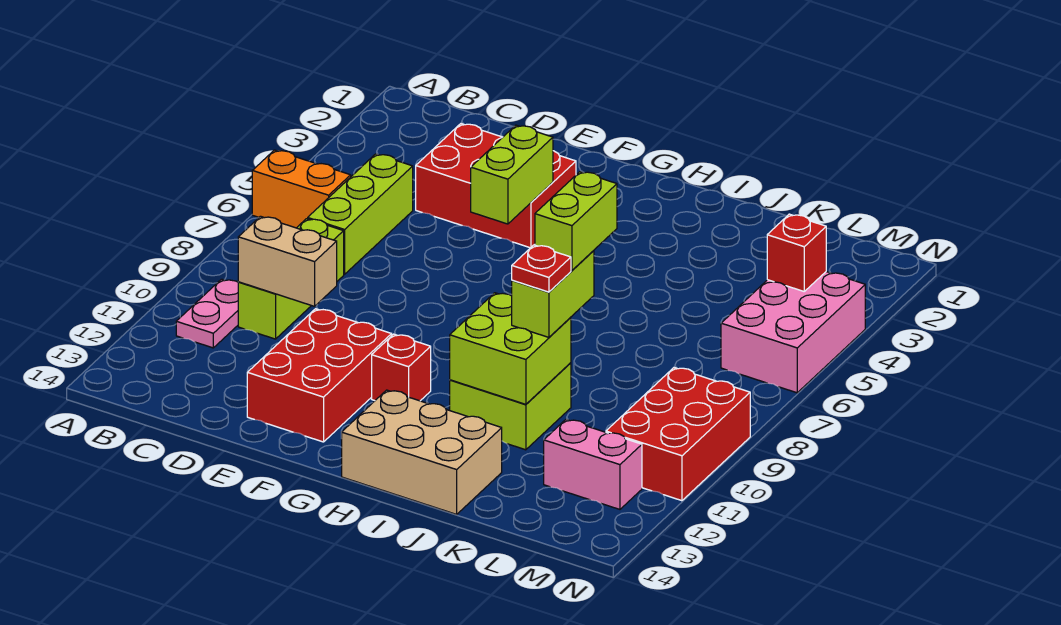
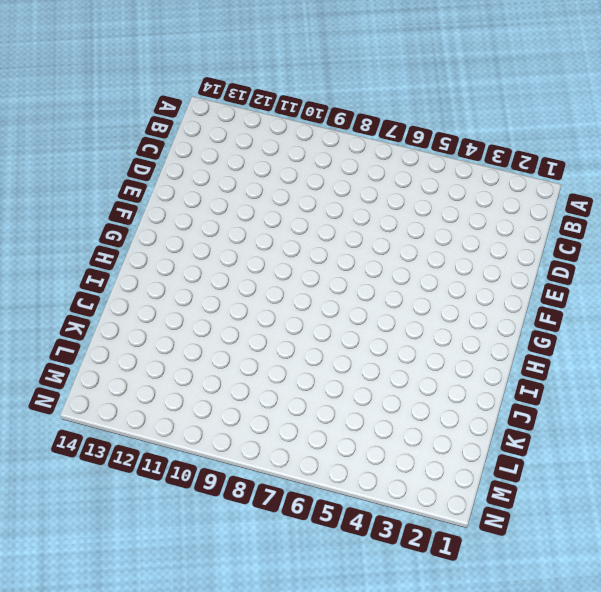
none -> orange 1x2 brick [252,150,351,228]
none -> pink 1x2 plate [176,279,238,348]
none -> lime 1x3 brick [308,154,413,274]

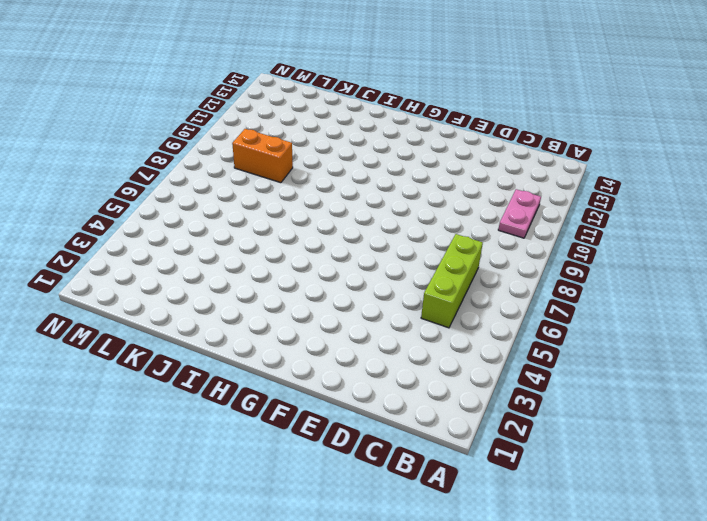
orange 1x2 brick [232,129,293,183] -> orange 1x2 brick moved to [252,150,351,228]
none -> lime 1x3 brick [238,219,344,339]
none -> red 2x3 brick [416,124,576,248]
none -> red 2x3 brick [247,309,392,442]

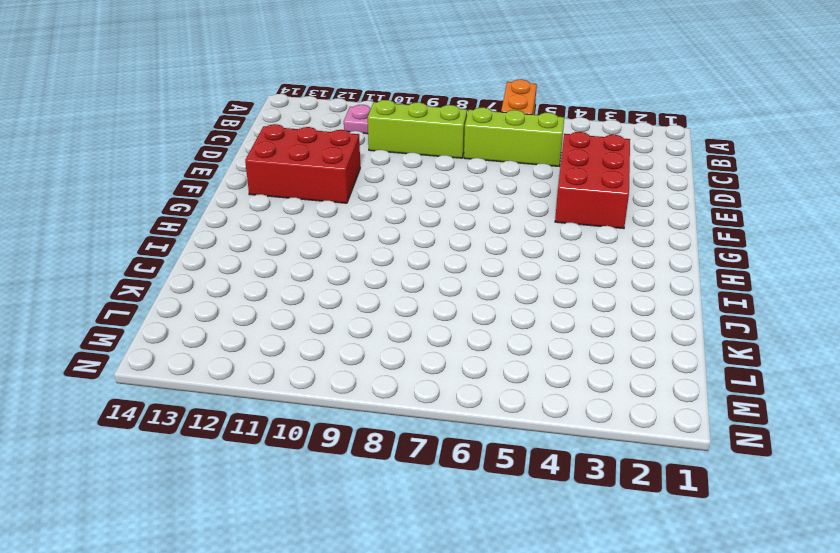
none -> red 1x1 brick [372,334,431,401]
none -> tan 2x3 brick [342,390,502,514]
none -> lime 2x2 brick [450,363,571,450]

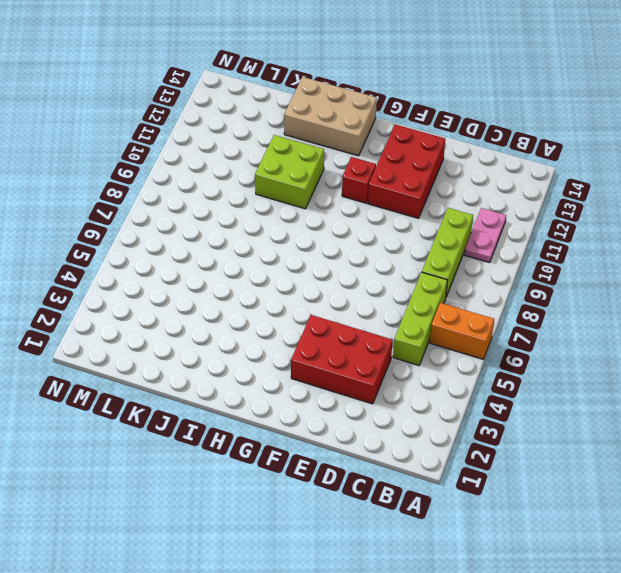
none -> pink 1x2 brick [544,419,642,509]
none -> pink 2x3 brick [721,272,865,393]
none -> red 2x3 brick [606,368,750,501]

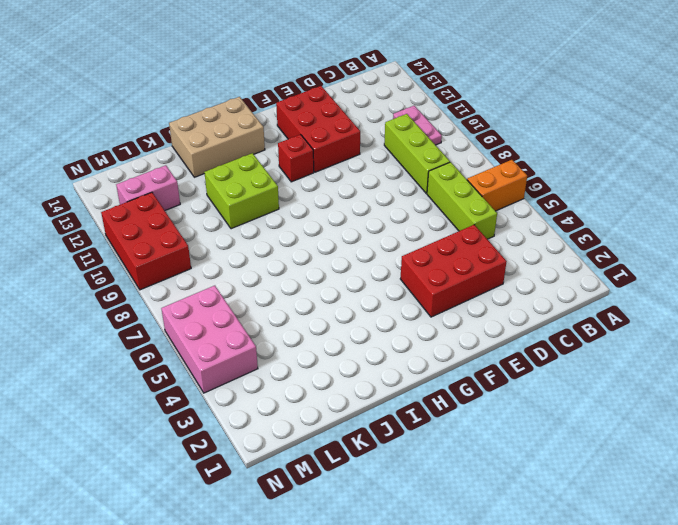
none -> tan 1x2 brick [238,216,337,306]
none -> lime 1x2 brick [471,125,553,224]
none -> lime 2x2 brick [450,293,571,404]

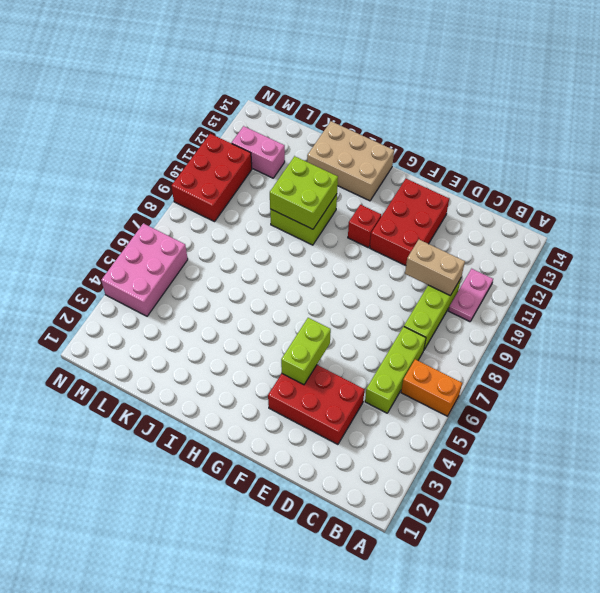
none -> red 1x1 brick [767,214,826,291]
none -> lime 1x2 brick [512,251,594,337]
none -> lime 1x2 brick [535,172,617,270]

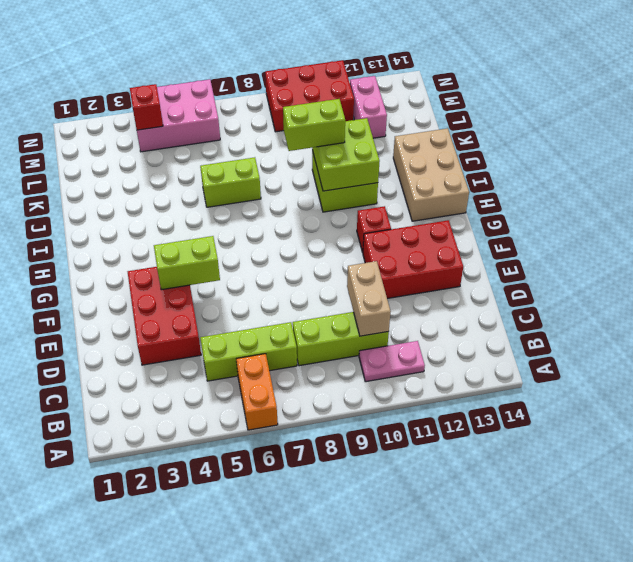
lime 1x2 brick [200,157,261,207] -> lime 1x2 brick moved to [535,172,617,270]
none -> red 1x1 plate [512,245,571,292]

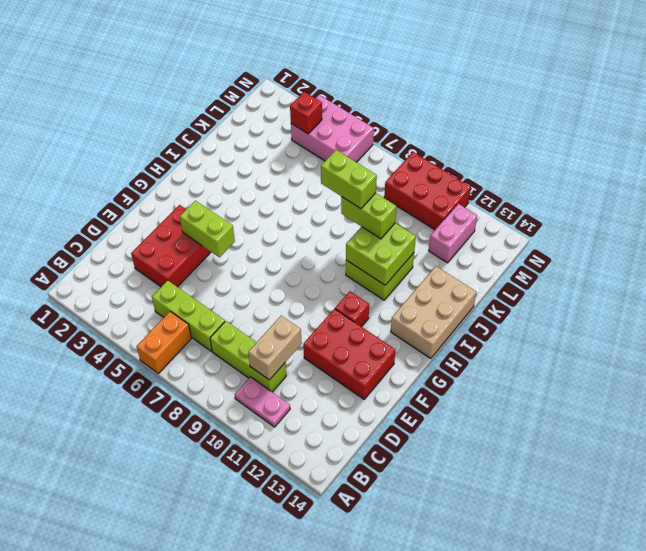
none -> red 1x1 plate [512,245,571,292]

